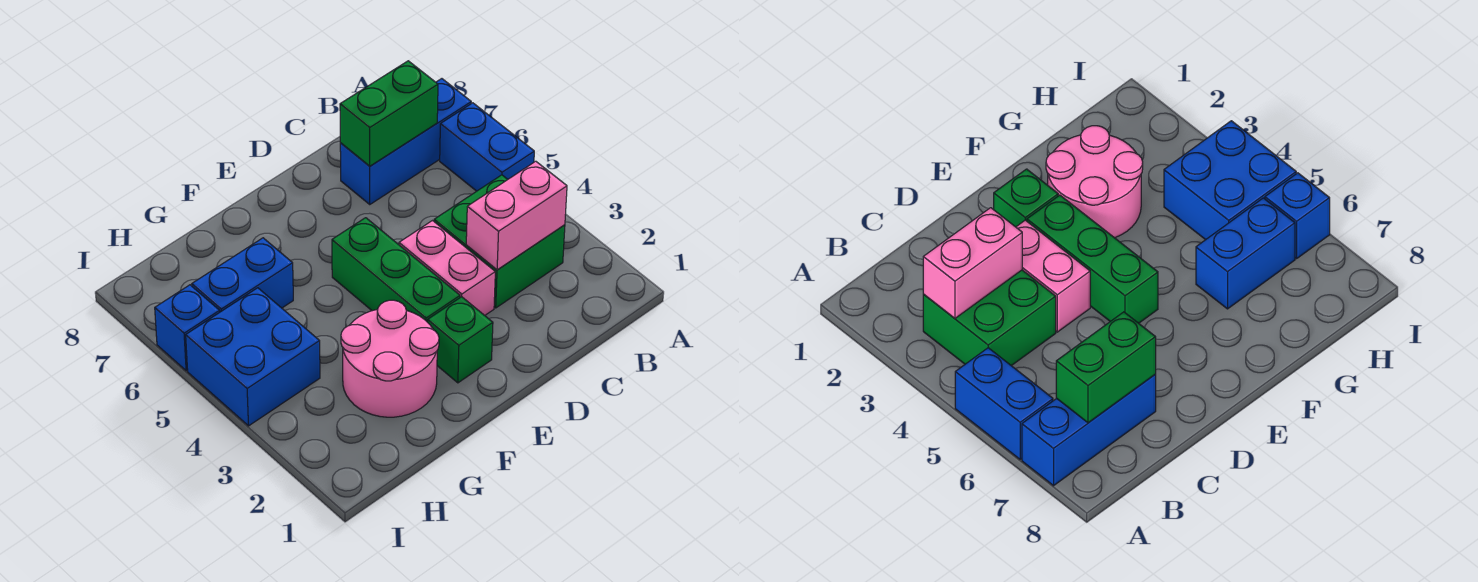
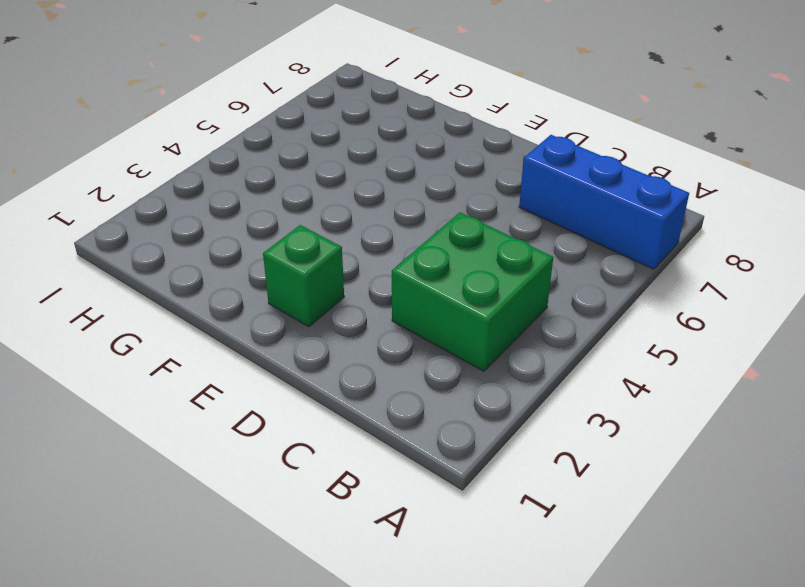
none -> blue 1x2 brick [440,103,534,191]
none -> pink 1x2 brick [399,221,495,315]
none -> green 1x3 brick [332,218,460,322]

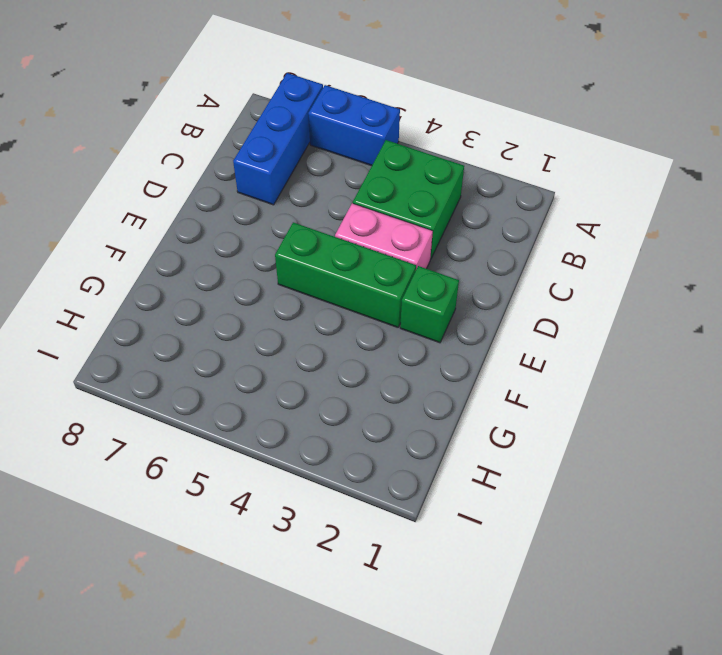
none -> pink 2x2 round brick [341,300,439,417]
none -> blue 1x2 brick [192,238,293,312]
none -> blue 2x2 brick [186,288,320,426]

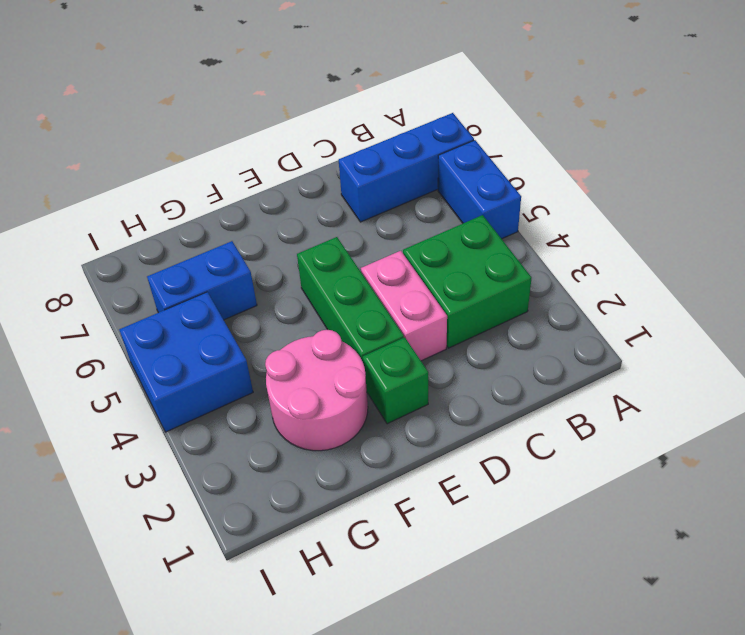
none -> blue 1x1 brick [155,285,220,371]
none -> pink 1x2 brick [466,161,567,270]
none -> green 1x2 brick [340,61,438,166]

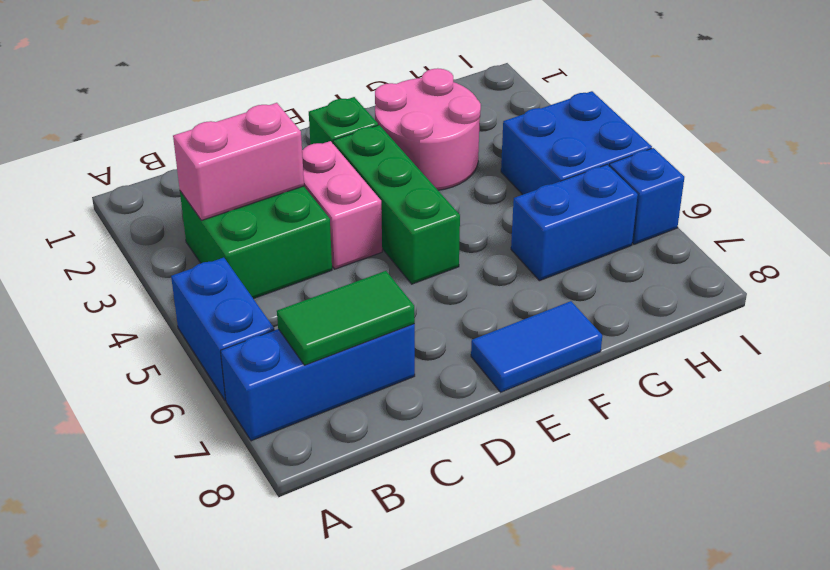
green 1x2 tile [277,271,415,365] -> green 1x2 brick [340,61,438,166]
blue 1x2 tile [471,301,602,392] -> none

